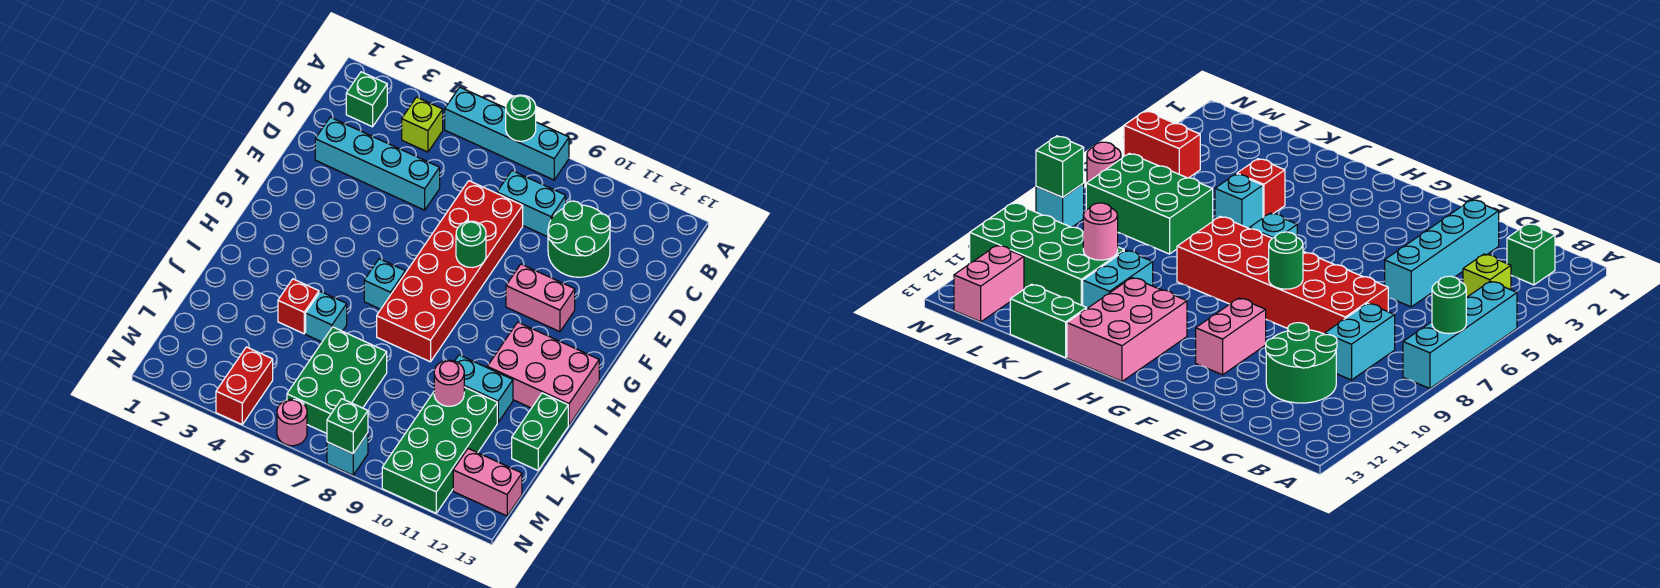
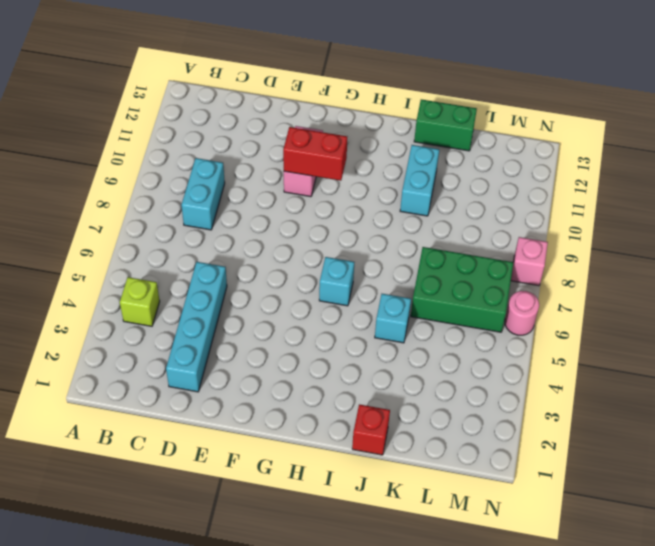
red 1x2 brick [283,127,347,181] -> red 1x2 brick moved to [216,347,273,424]
red 1x1 brick [352,404,390,455] -> red 1x1 brick moved to [278,279,319,334]
pink 1x1 brick [511,237,548,286] -> cyan 1x1 brick [327,433,368,475]
none -> cyan 1x4 brick [445,87,569,180]
none -> green 1x1 brick [346,72,387,127]
none -> green 2x2 round brick [548,201,610,277]

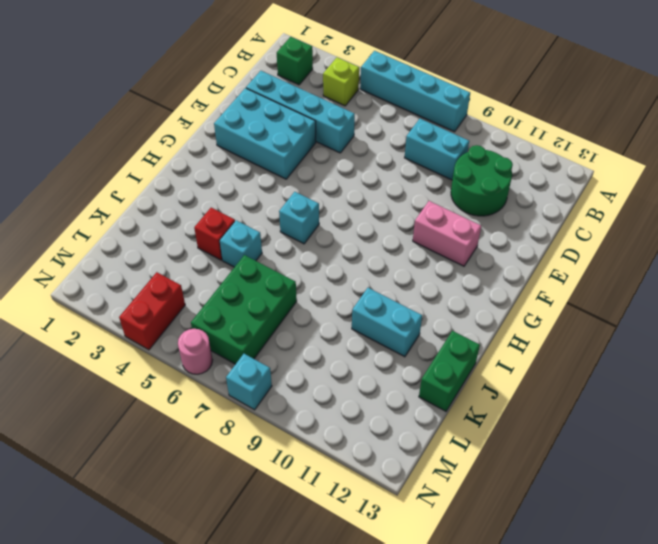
cyan 2x3 brick [214,88,316,179] -> none
none -> red 2x6 brick [377,181,523,362]
none -> pink 2x3 brick [487,322,599,425]
none -> green 2x4 brick [382,387,497,513]

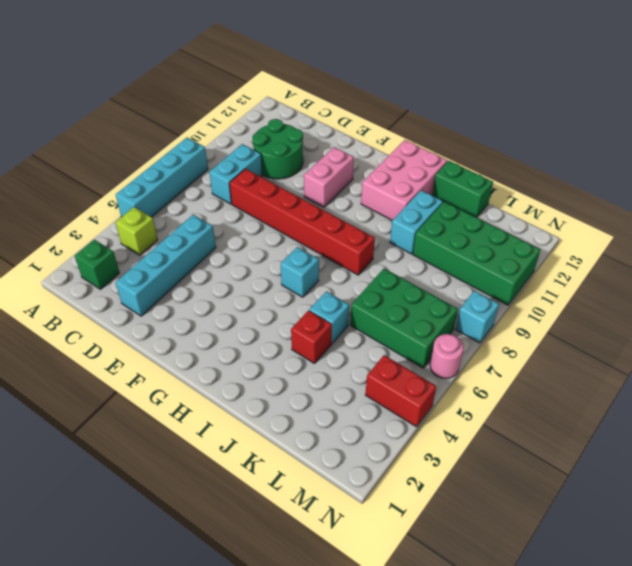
red 1x6 brick [230,169,375,275] -> red 2x6 brick [377,181,523,362]
none -> pink 1x2 brick [453,449,522,516]
none -> green 1x1 round brick [506,95,536,141]
none -> green 1x1 round brick [456,221,486,267]

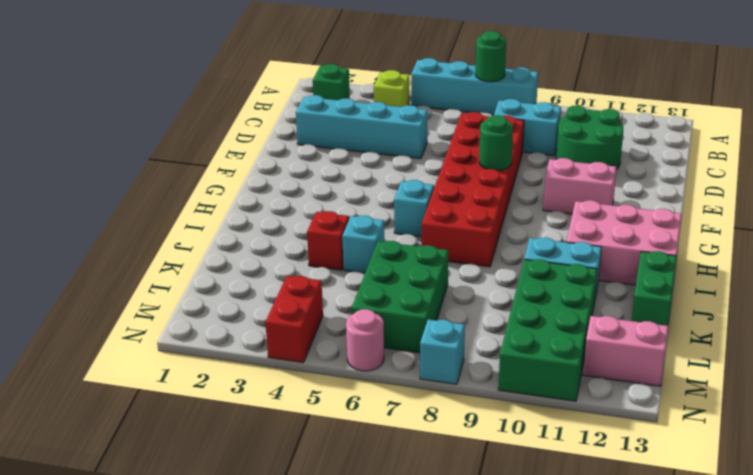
none -> pink 1x1 round brick [434,360,464,406]
none -> green 1x1 brick [327,399,368,454]

